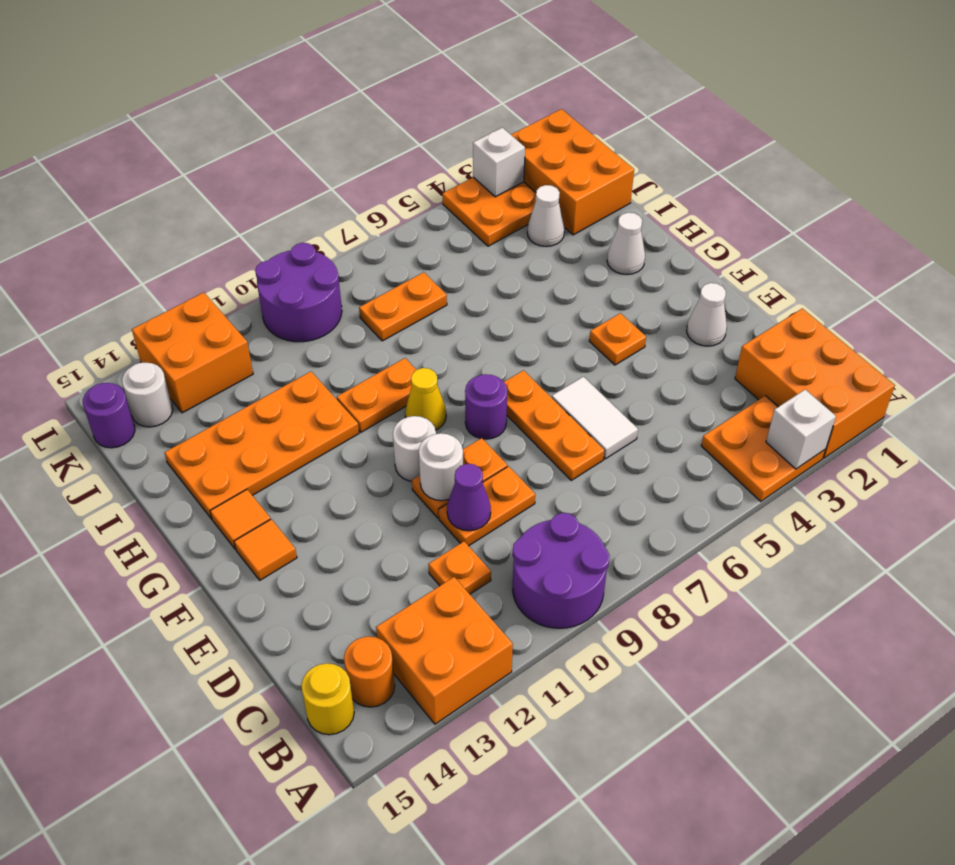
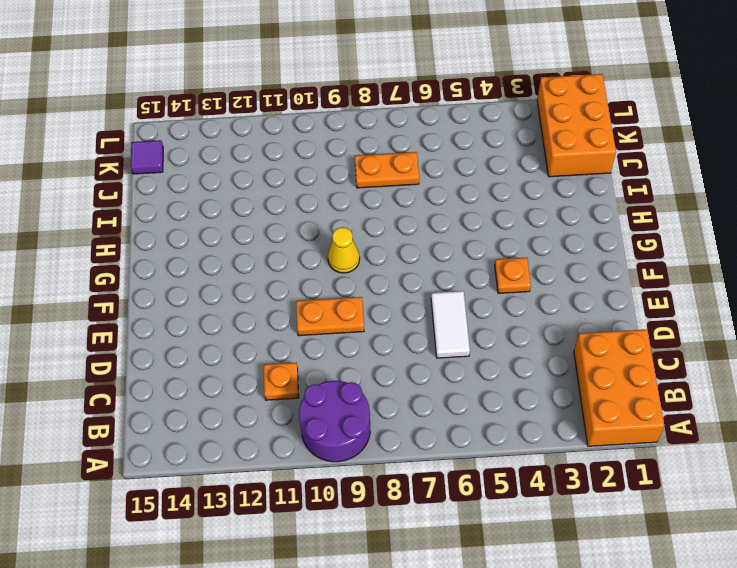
purple 1x1 tile [131,140,163,174] -> purple 1x1 round brick [83,383,135,448]
none -> orange 2x2 plate [701,396,826,501]
none -> orange 2x2 brick [376,577,513,724]
none -> orange 1x1 round brick [344,636,395,707]
none -> yellow 1x1 round brick [301,663,354,735]

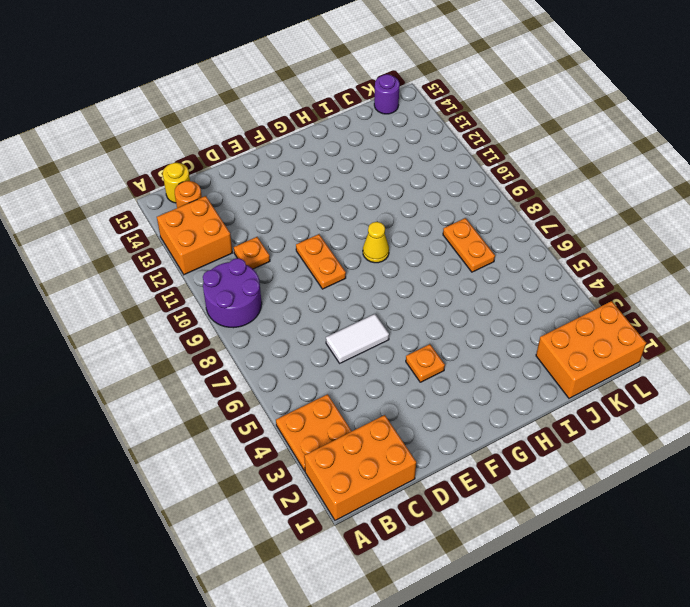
none -> orange 1x3 plate [504,370,605,480]
none -> orange 1x2 plate [439,466,535,546]
none -> white 1x1 cone [687,283,727,346]
none -> purple 1x1 round brick [465,374,507,439]

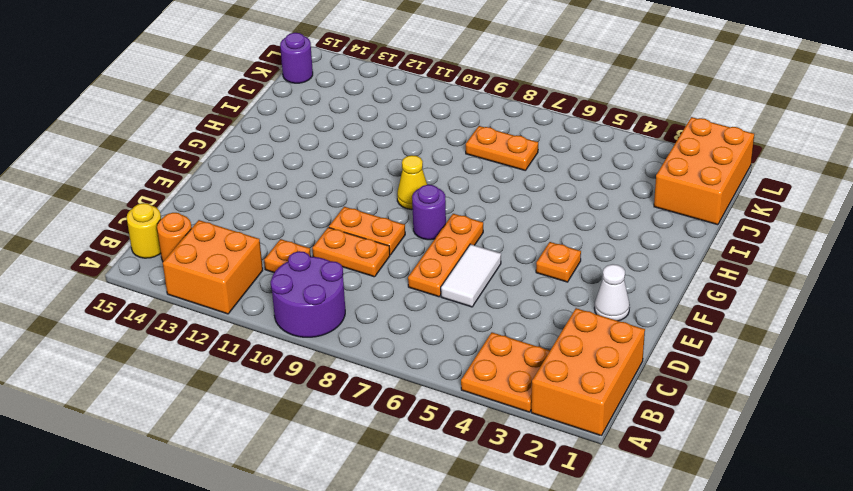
none -> white 1x1 round brick [393,416,436,481]
none -> orange 1x1 tile [234,519,297,580]
none -> orange 1x1 tile [210,490,271,549]
none -> white 1x1 cone [607,213,645,275]

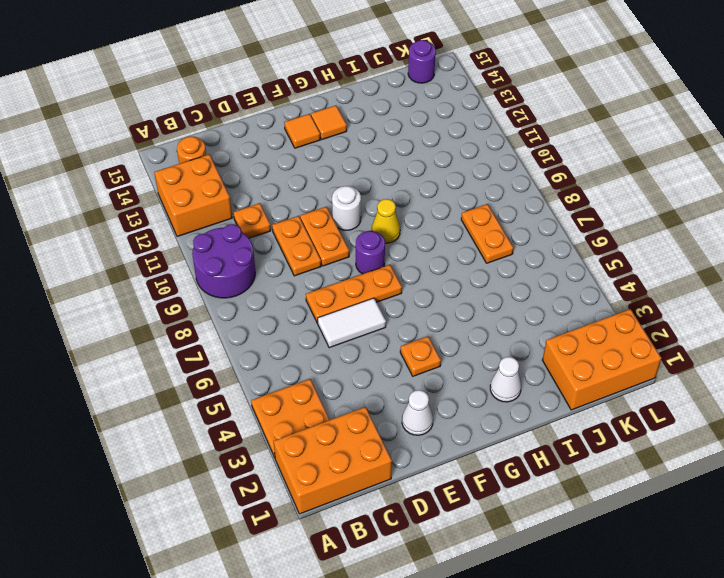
none -> yellow 1x1 round brick [301,663,354,735]
none -> orange 1x2 plate [337,358,416,432]
none -> orange 2x4 plate [164,372,359,519]
none -> white 1x1 cone [527,185,565,247]

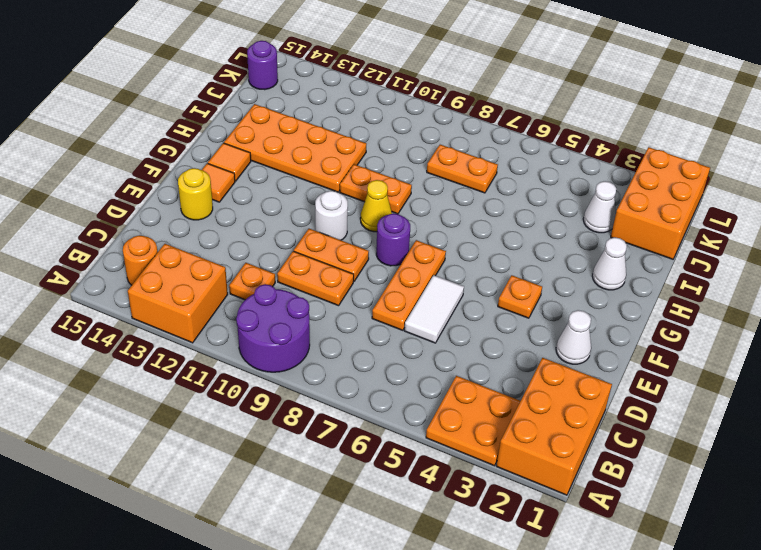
yellow 1x1 round brick [178,168,213,220] -> yellow 1x1 round brick moved to [301,663,354,735]
none -> orange 2x2 plate [443,177,536,246]
none -> purple 2x2 round brick [255,243,342,342]
none -> orange 2x2 brick [132,292,253,413]
none -> white 1x1 round brick [122,362,173,427]

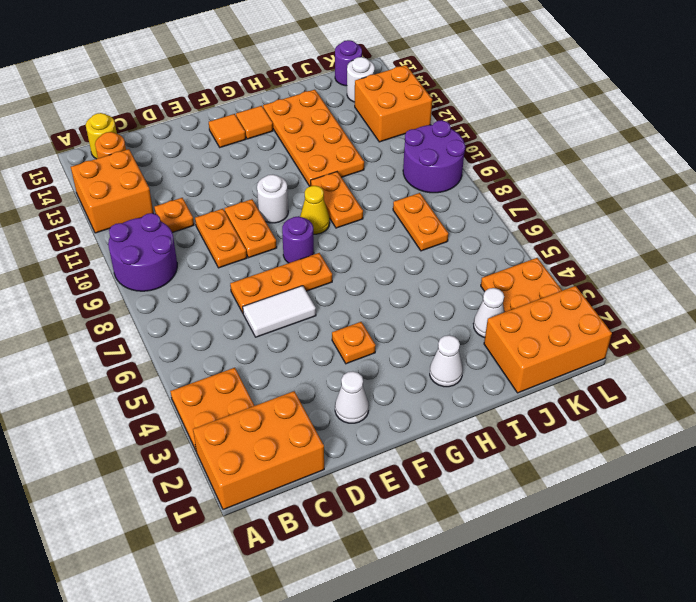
none -> white 1x1 brick [766,390,836,469]
none -> purple 1x1 cone [447,464,491,531]
none -> white 1x1 round brick [419,433,463,501]
none -> white 1x1 brick [473,128,525,197]

